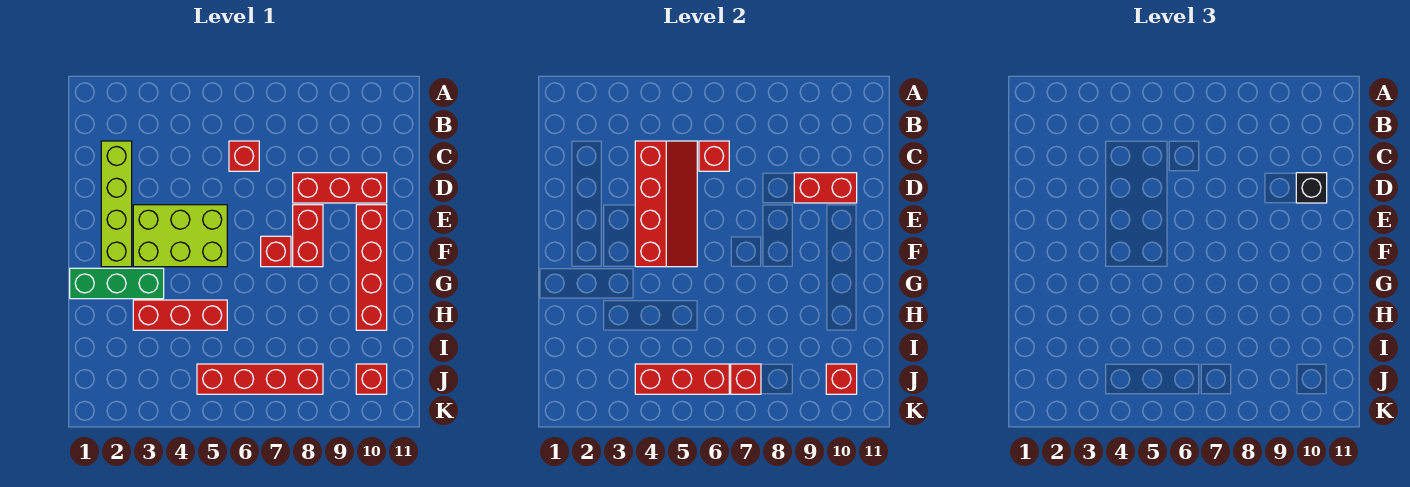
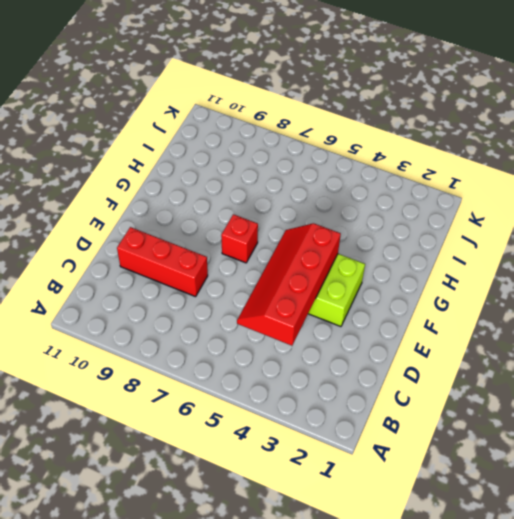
none -> lime 1x4 brick [101,141,132,267]
none -> red 1x1 brick [229,141,259,171]
none -> red 1x2 brick [293,205,323,267]

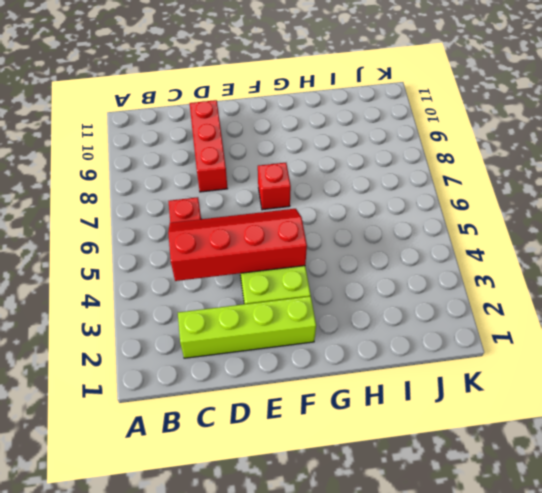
none -> red 1x2 brick [293,205,323,267]
none -> red 1x4 brick [356,205,387,330]
none -> green 1x3 brick [70,268,164,299]

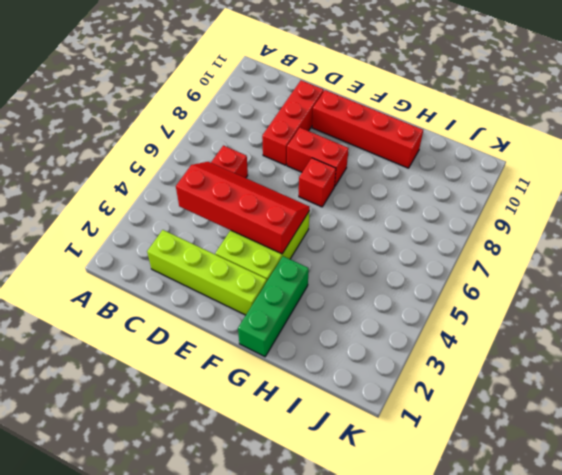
none -> red 1x3 brick [133,300,227,330]
none -> red 1x4 brick [197,364,323,394]
none -> red 1x1 brick [356,364,387,394]

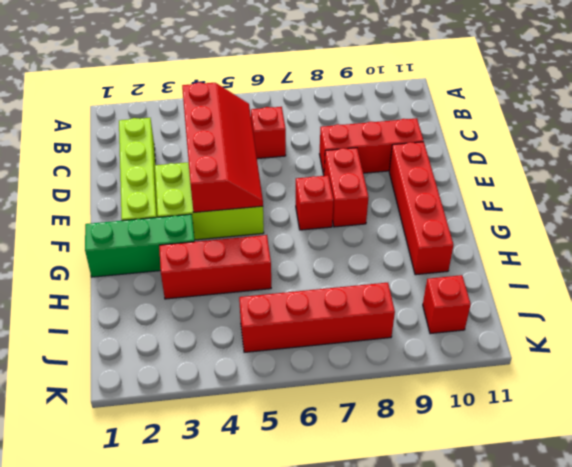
none -> red 1x1 brick [699,141,729,171]
none -> red 1x2 brick [794,173,857,203]
none -> red 1x3 brick [635,364,729,394]

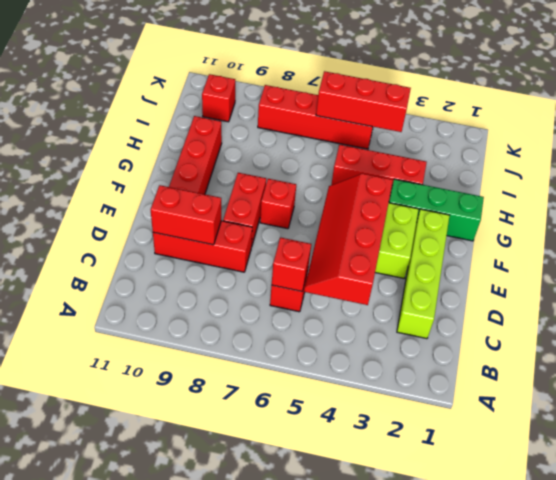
none -> red 1x1 brick [731,364,761,394]
none -> red 1x1 brick [826,364,857,394]
none -> black 1x1 brick [1296,173,1327,203]

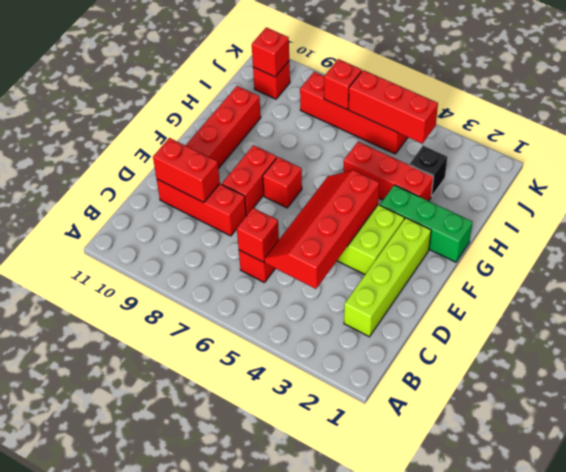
black 1x1 brick [409,146,447,197] -> black 1x1 brick moved to [1296,173,1327,203]

